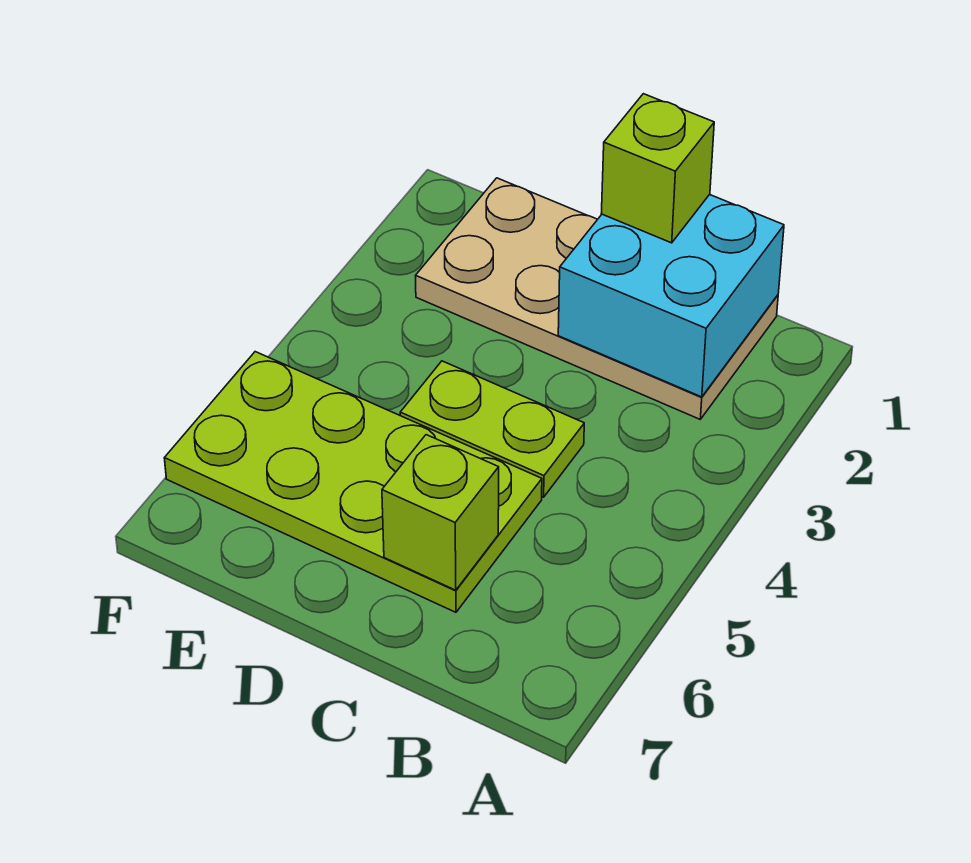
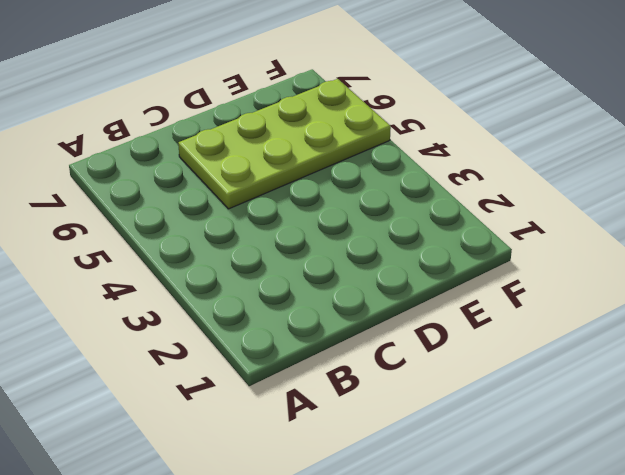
none -> tan 2x4 plate [416,178,778,419]
none -> lime 1x2 plate [400,361,584,497]

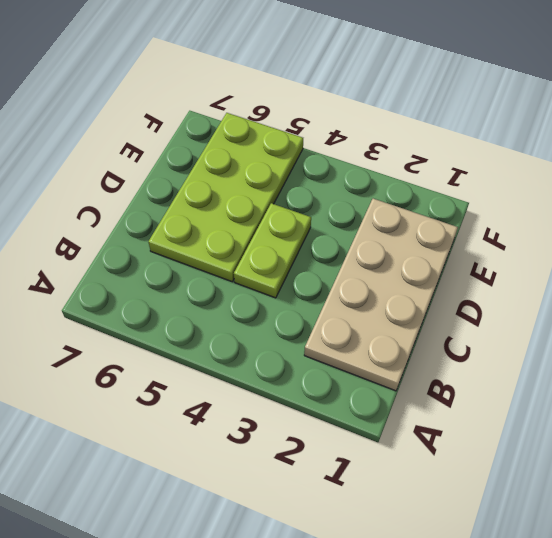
none -> cyan 2x2 brick [558,195,784,397]
none -> lime 1x1 brick [382,435,499,590]

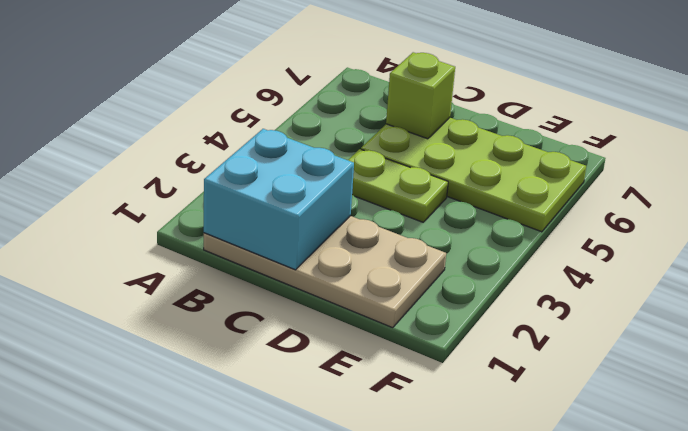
none -> lime 1x1 brick [601,94,714,243]

